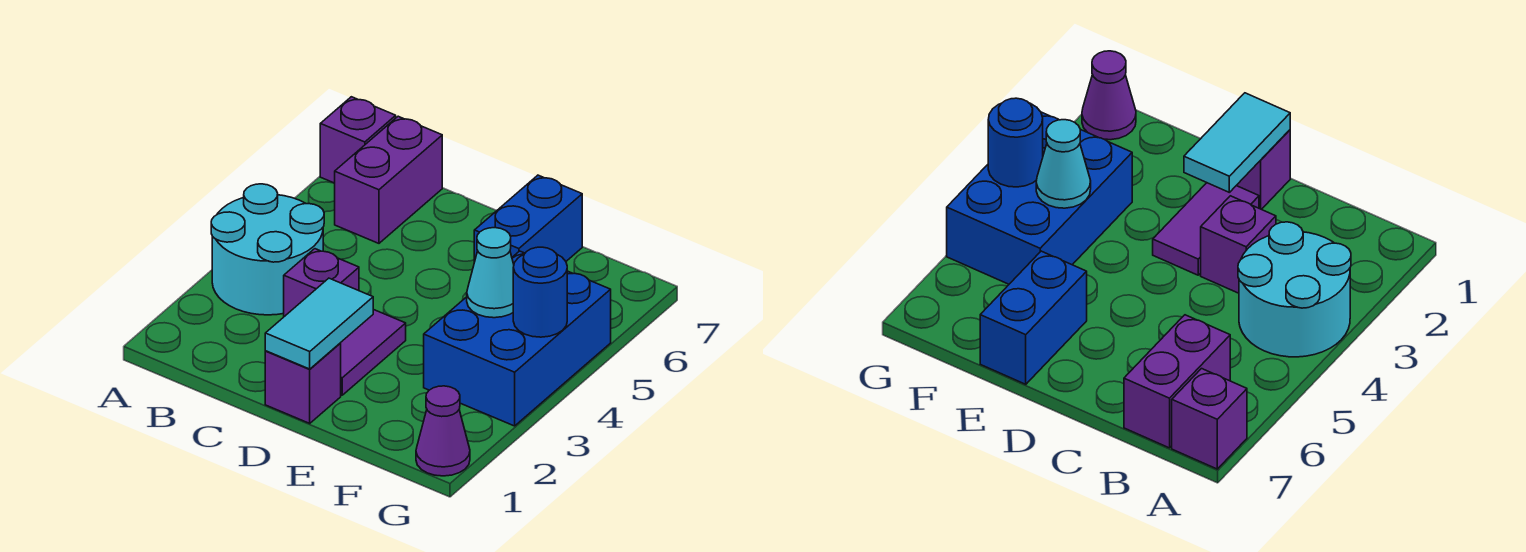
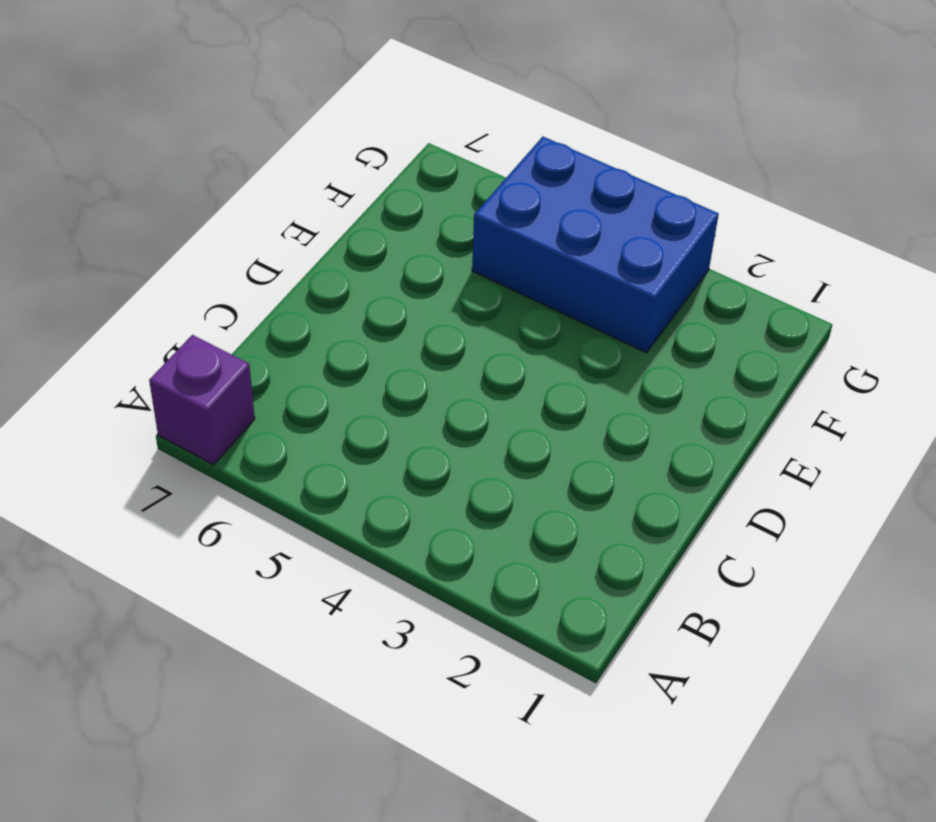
none -> cyan 2x2 round brick [211,184,324,315]
none -> purple 1x2 brick [335,116,442,243]
none -> purple 1x1 brick [284,249,359,317]

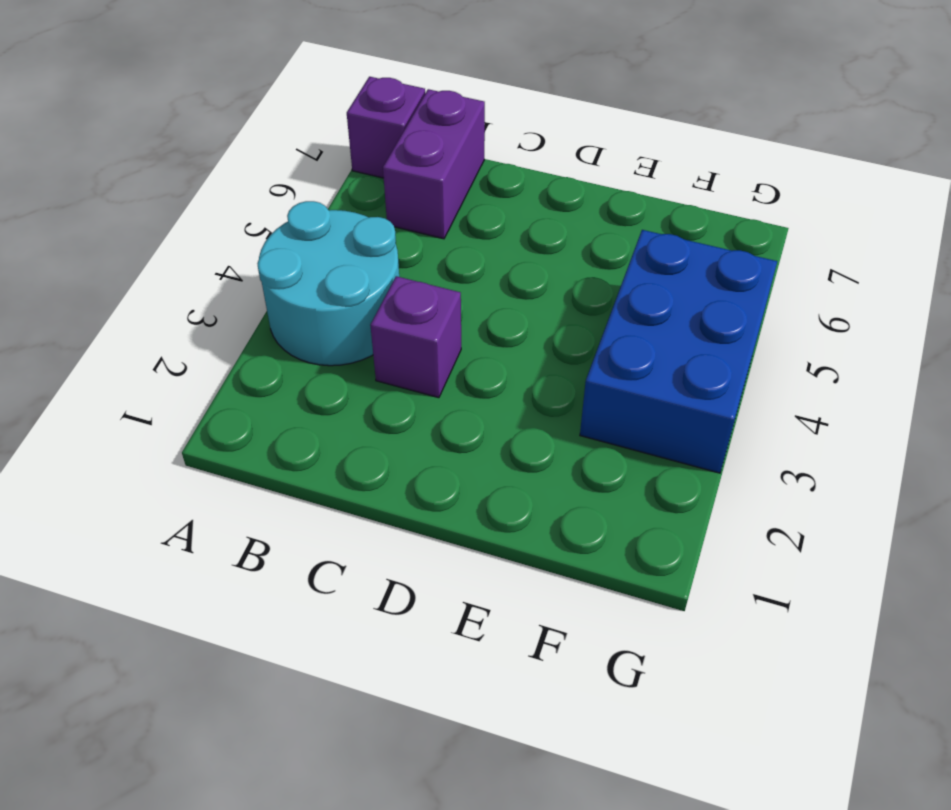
none -> purple 1x1 brick [265,343,341,423]
none -> purple 1x2 tile [341,309,406,395]
none -> blue 1x2 brick [474,175,582,262]

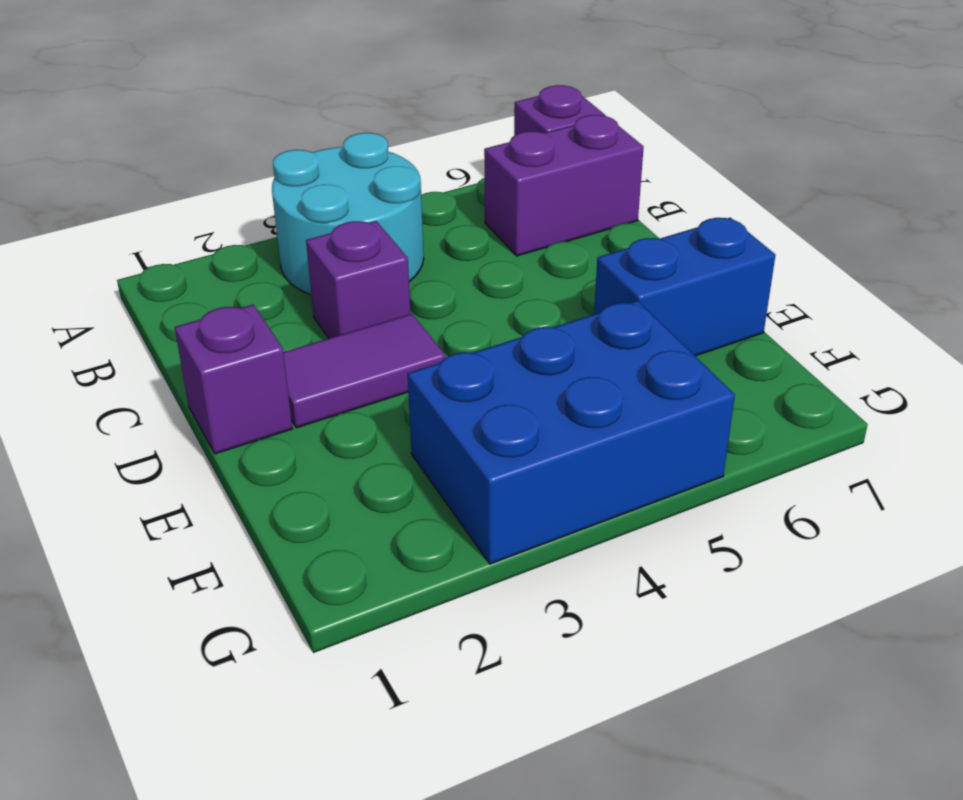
none -> purple 1x1 cone [416,386,470,476]
none -> cyan 1x2 tile [265,278,373,369]
none -> cyan 1x1 cone [467,228,514,318]

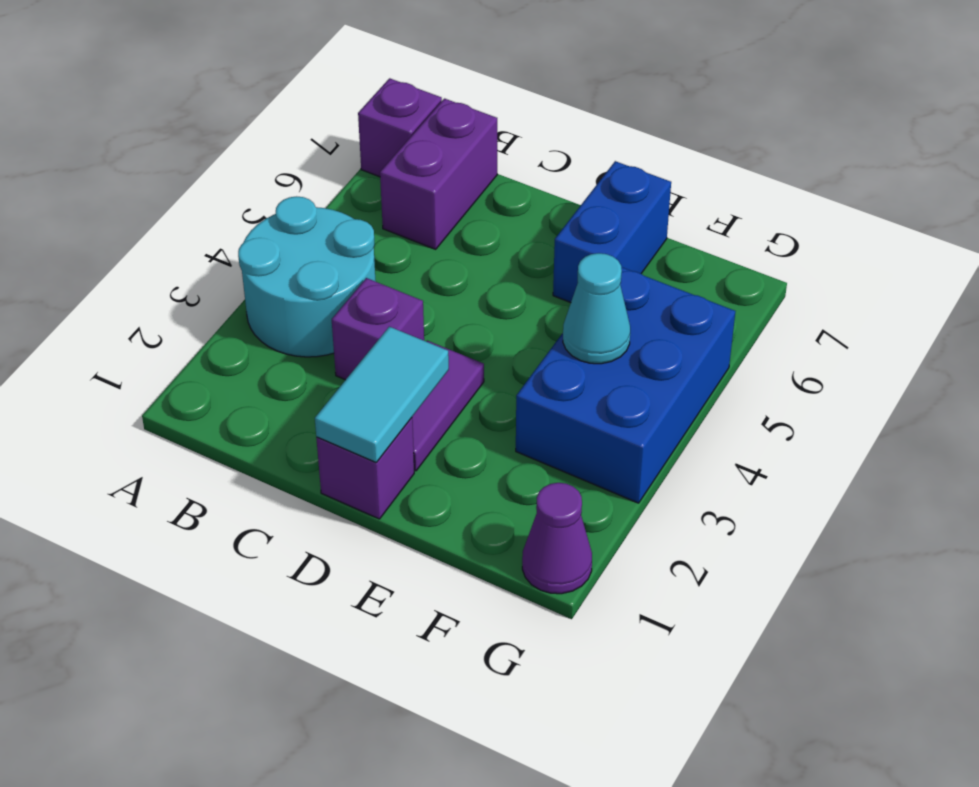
none -> blue 1x1 round brick [513,247,567,337]

